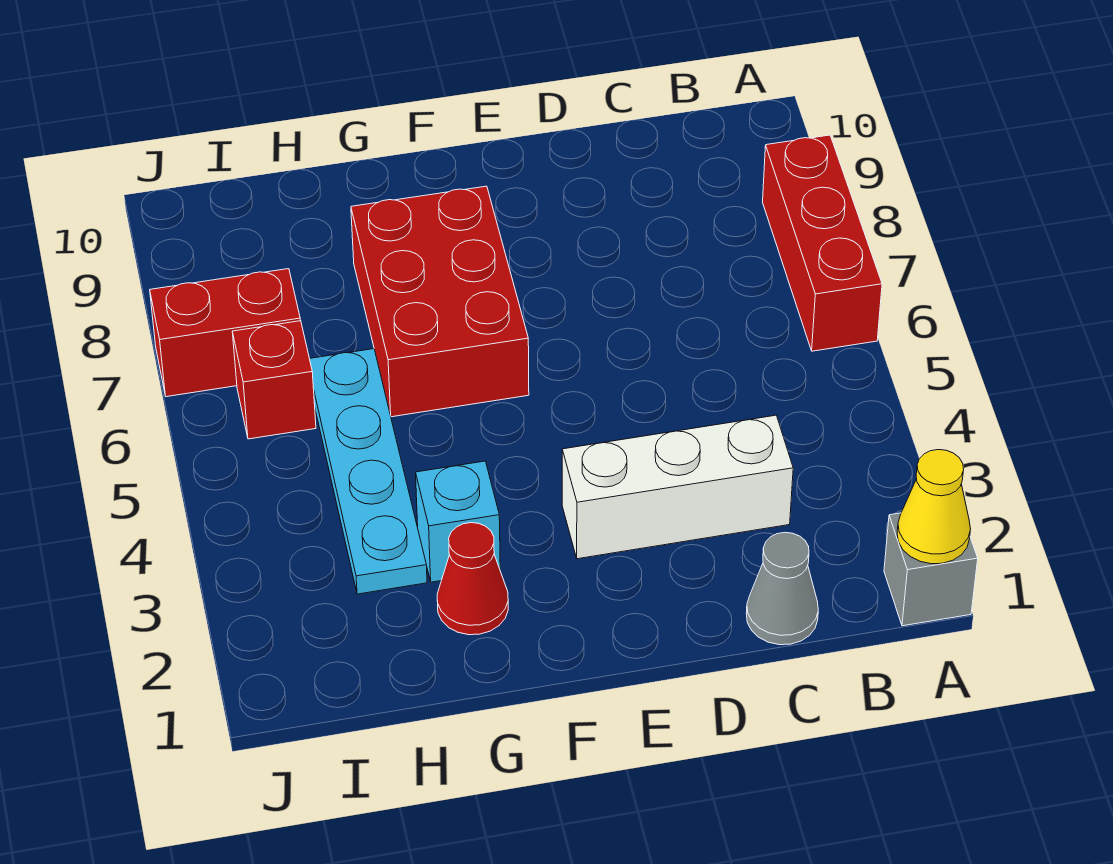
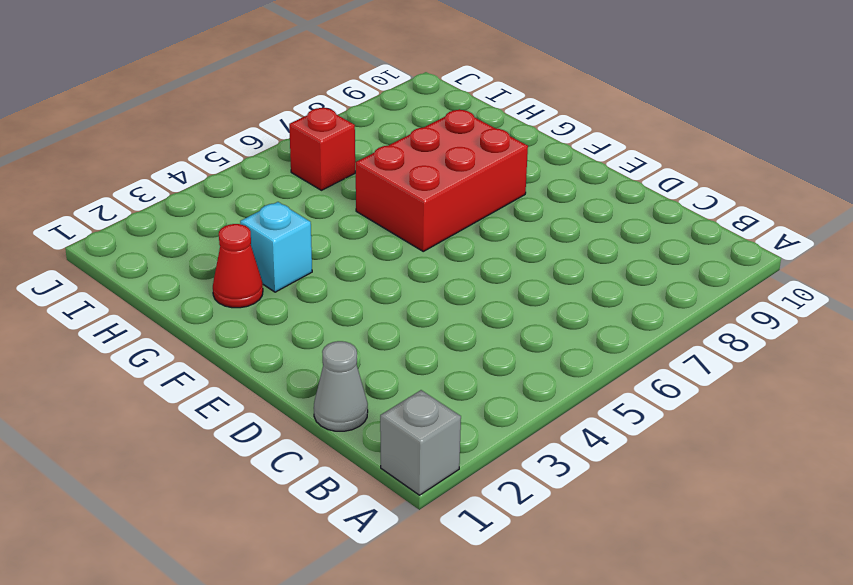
none -> red 1x3 brick [763,135,882,351]
none -> white 1x3 brick [562,415,793,559]

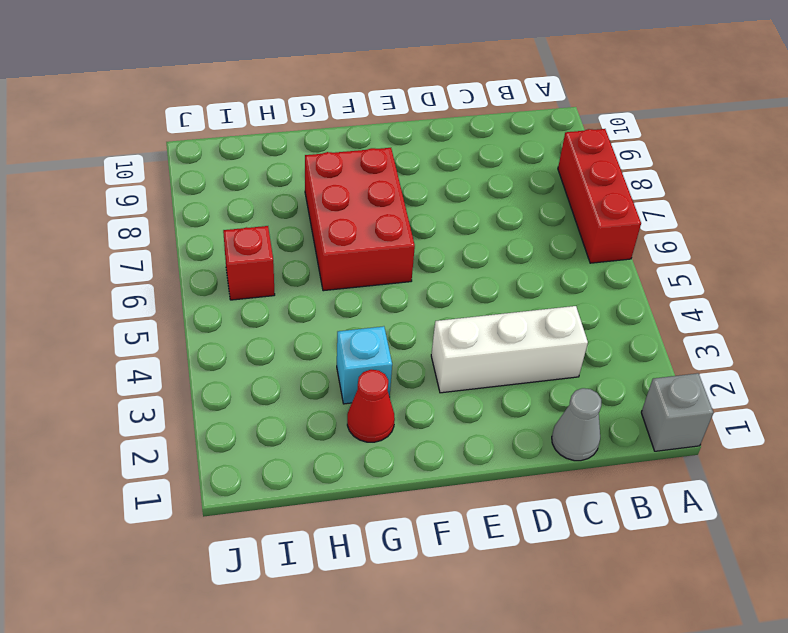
none -> cyan 1x4 plate [310,349,427,594]
none -> red 1x2 brick [150,269,300,397]

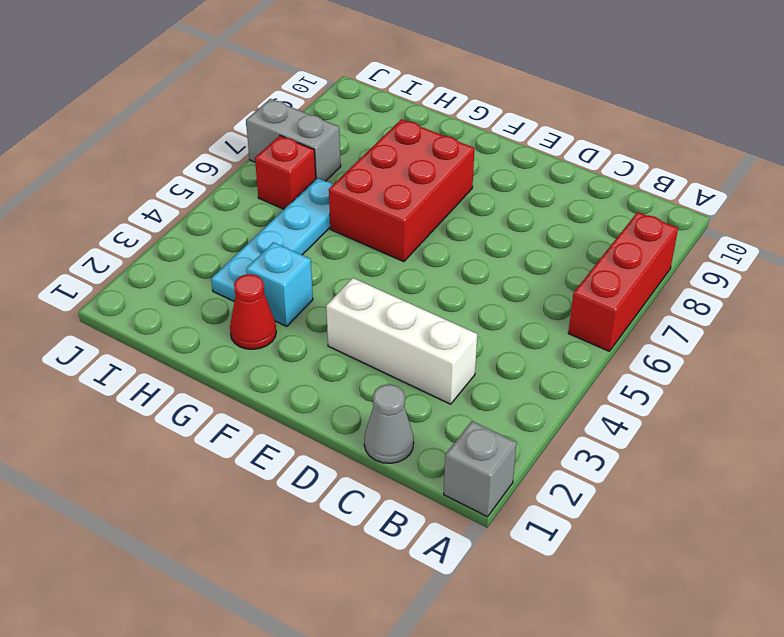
grey 1x2 brick [246,99,341,181] -> red 1x2 brick [150,269,300,397]
none -> yellow 1x1 cone [897,450,971,564]

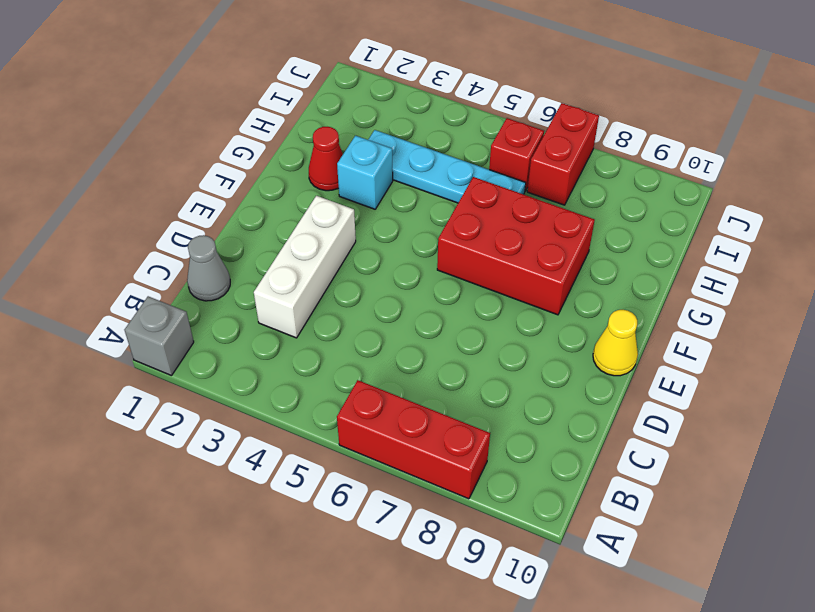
yellow 1x1 cone [593,310,638,376] -> yellow 1x1 cone moved to [897,450,971,564]

